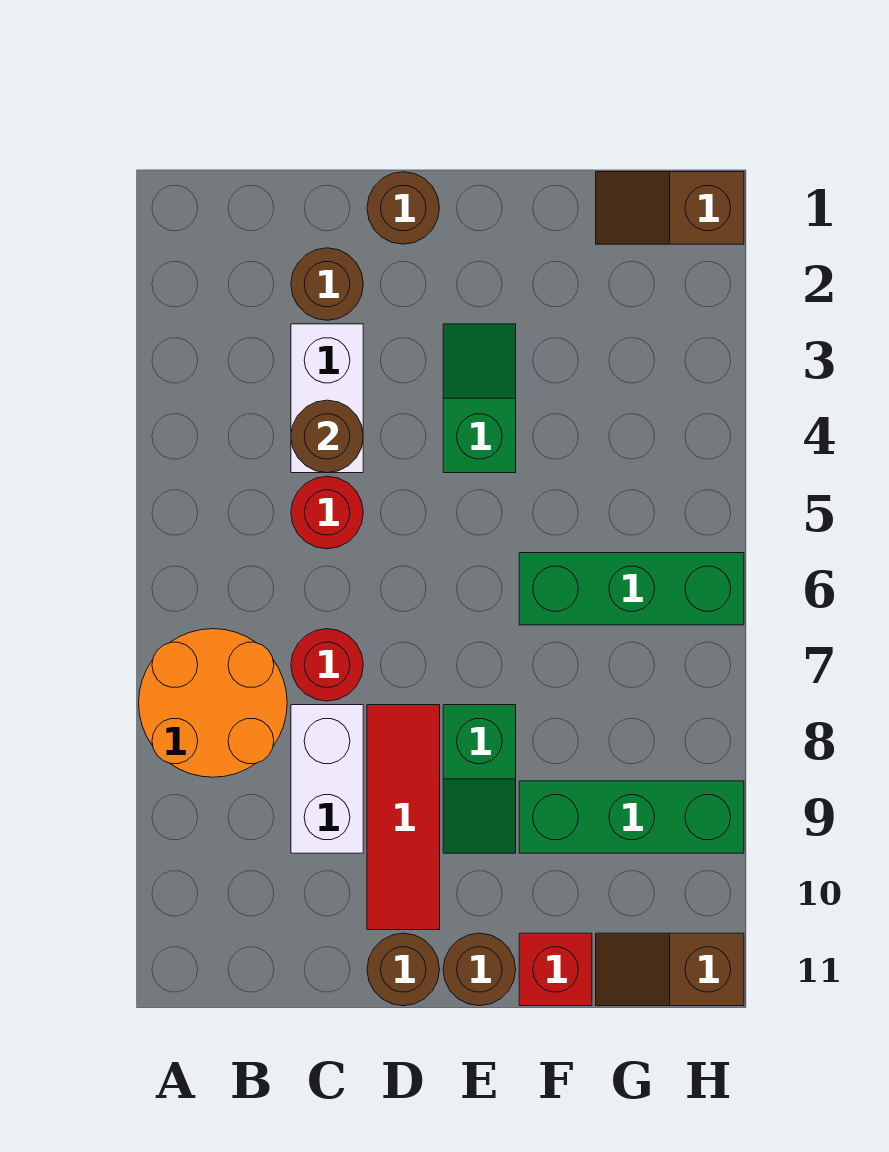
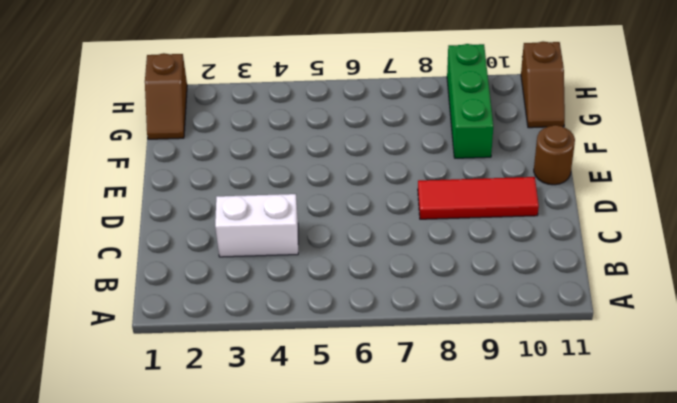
none -> orange 2x2 round brick [139,629,287,777]
none -> brown 1x1 round brick [291,248,363,320]
none -> red 1x1 round brick [291,476,363,549]

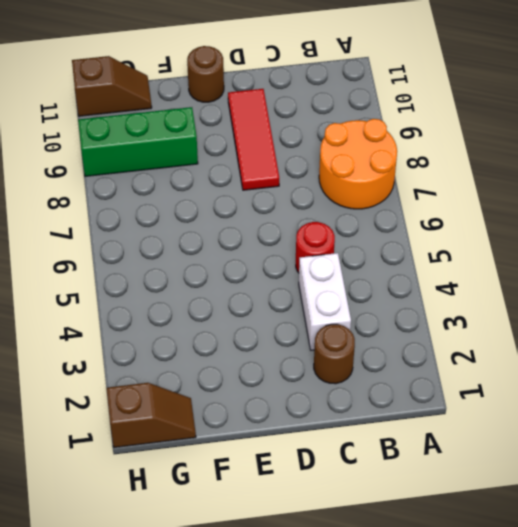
none -> red 1x1 round brick [291,629,363,701]
none -> white 1x2 brick [291,705,363,853]
none -> brown 1x1 round brick [367,172,439,244]

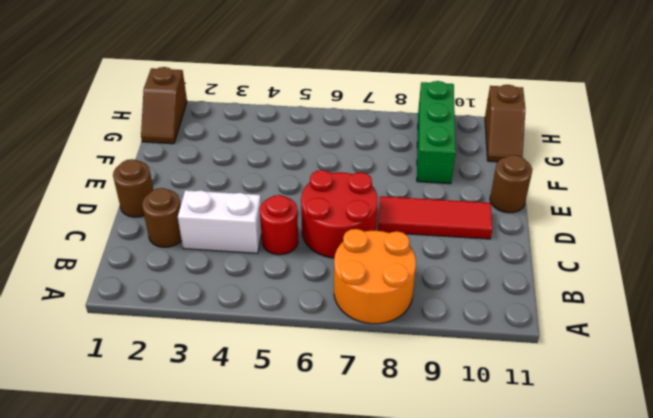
red 2x2 round brick [301,170,378,258] -> red 1x1 round brick [291,629,363,701]
none -> white 1x2 brick [291,705,363,853]
none -> brown 1x1 round brick [367,933,440,1006]
none -> green 1x2 slope [443,324,516,473]

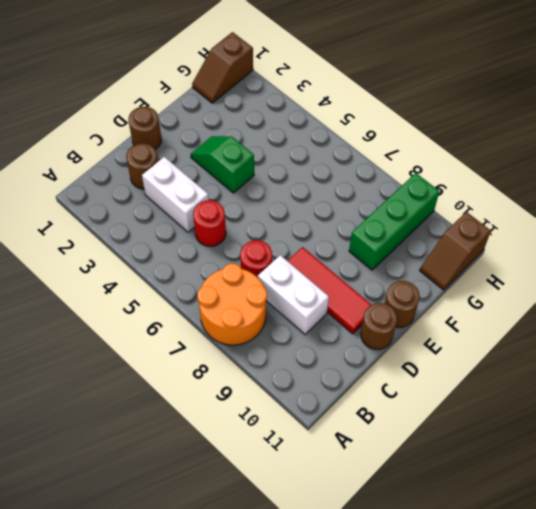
none -> green 1x2 slope [443,705,516,853]
none -> green 1x3 brick [519,553,744,625]
none -> red 1x1 brick [519,933,592,1006]

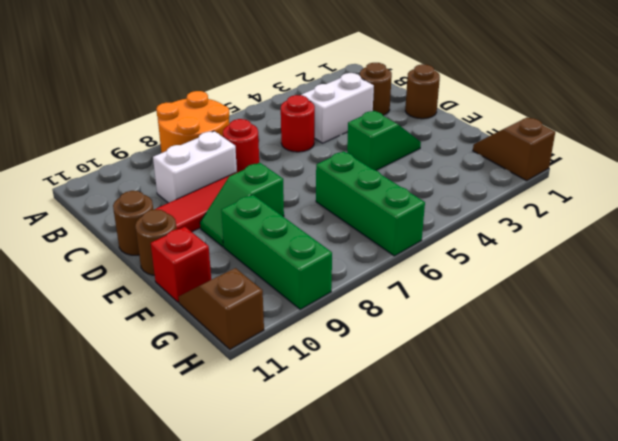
none -> brown 1x1 round brick [291,400,363,473]

